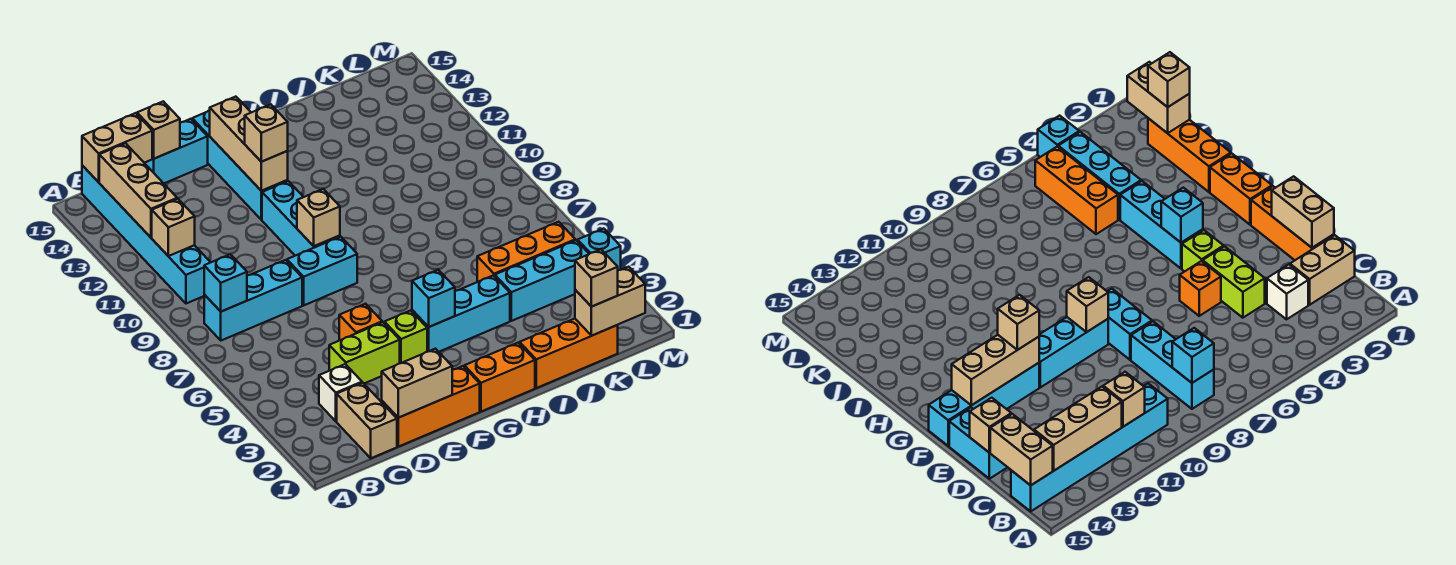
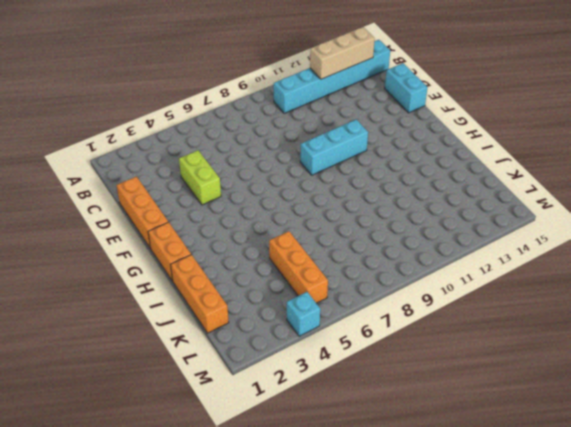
none -> cyan 1x3 brick [204,260,302,341]
none -> tan 1x2 brick [337,383,397,458]
none -> white 1x1 brick [319,364,362,421]
none -> orange 1x1 brick [339,304,382,340]

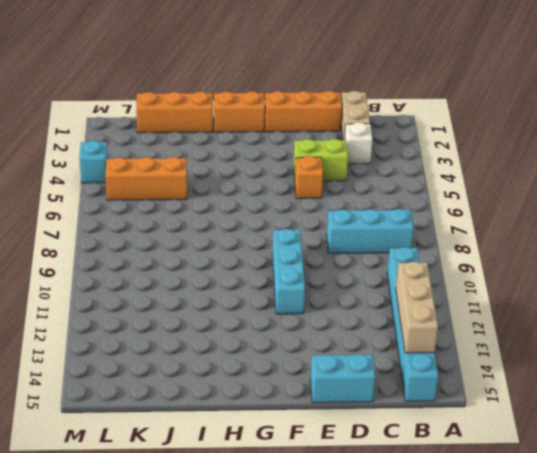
none -> cyan 1x2 brick [287,237,357,305]
none -> lime 1x1 brick [384,311,427,363]
none -> cyan 1x4 brick [192,110,288,220]
none -> cyan 1x3 brick [412,275,510,352]

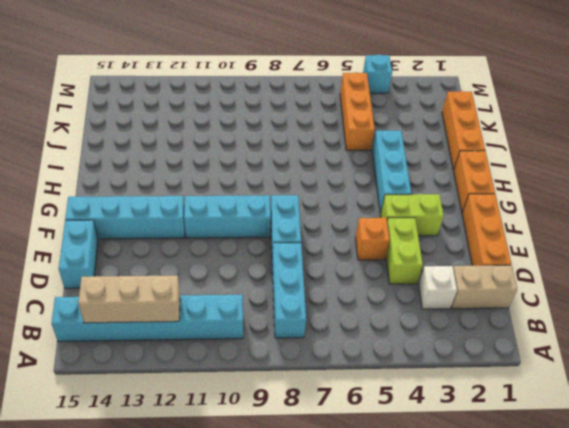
lime 1x2 brick [380,194,444,236] -> lime 1x1 brick [384,311,427,363]
none -> cyan 1x3 brick [495,240,589,321]
none -> cyan 1x1 brick [204,254,247,312]
none -> tan 1x1 brick [152,199,195,256]
none -> tan 1x2 brick [82,113,152,182]

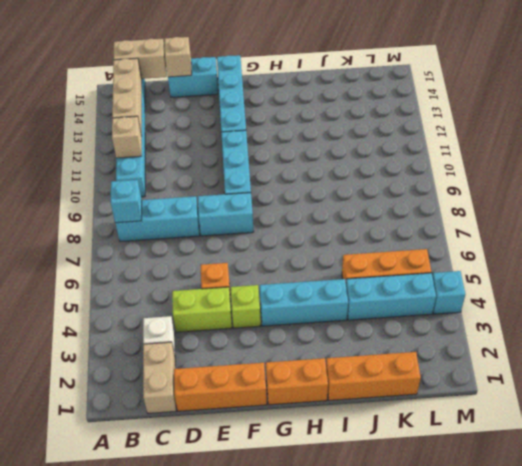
none -> tan 1x2 brick [382,349,452,418]
none -> tan 1x1 brick [297,189,340,246]
none -> tan 1x3 brick [210,97,288,191]
none -> cyan 1x1 brick [412,270,455,327]

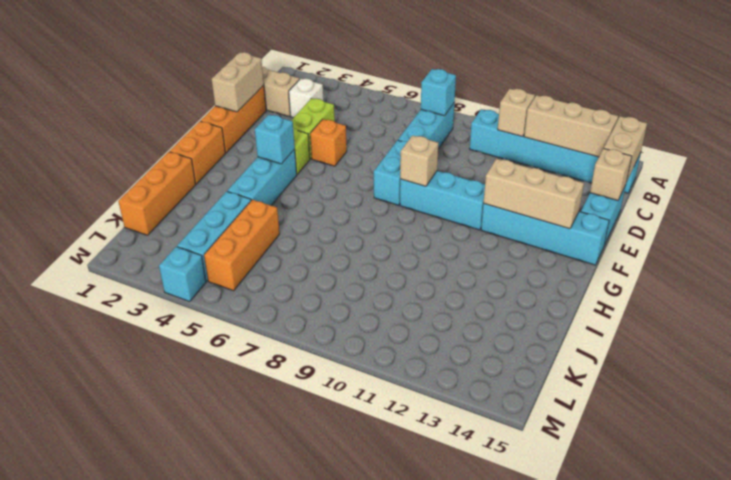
none -> tan 1x2 brick [575,267,645,336]
none -> tan 1x1 brick [245,104,288,162]
none -> tan 1x1 brick [575,249,618,307]

